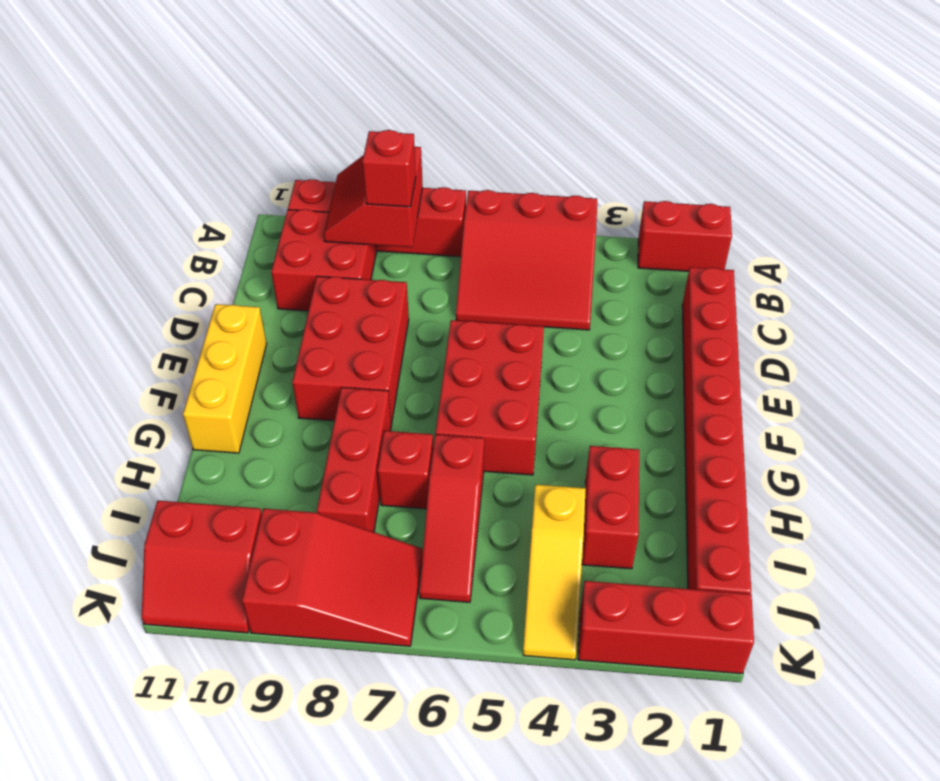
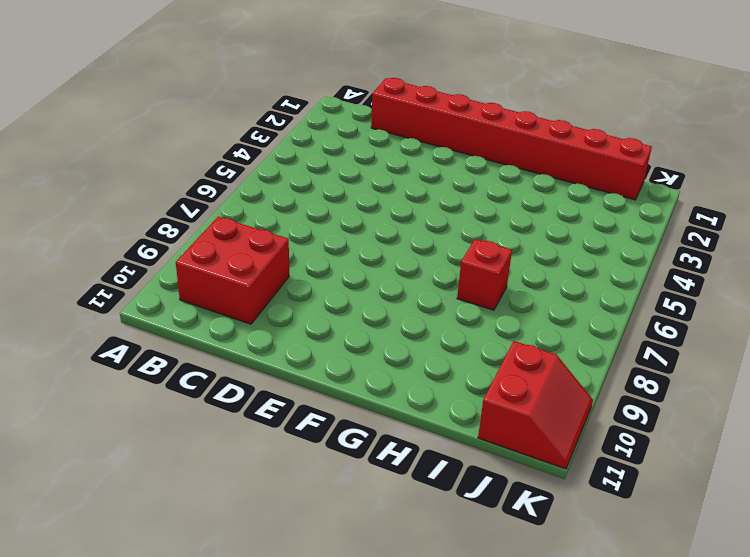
none -> red 1x2 brick [638,201,732,271]
none -> red 3x3 slope [456,190,597,330]
none -> red 1x4 brick [288,179,466,257]

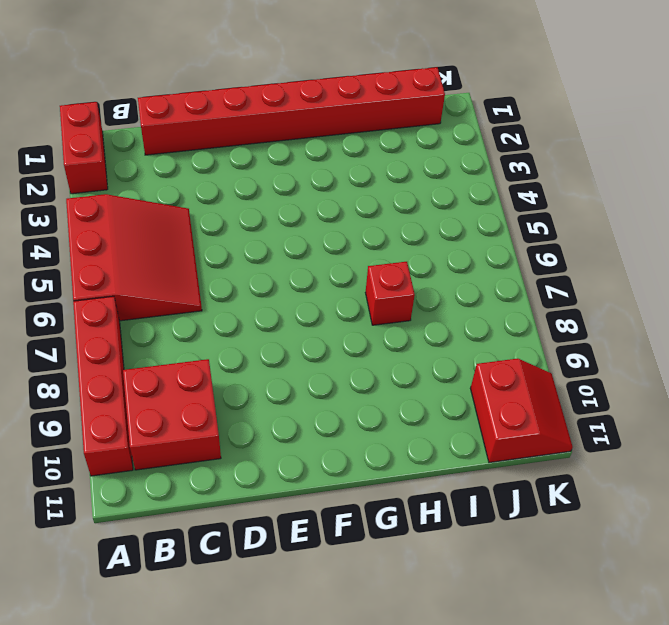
none -> red 2x3 brick [292,276,409,425]
none -> red 2x3 brick [436,320,544,475]
none -> yellow 1x3 brick [183,304,267,453]

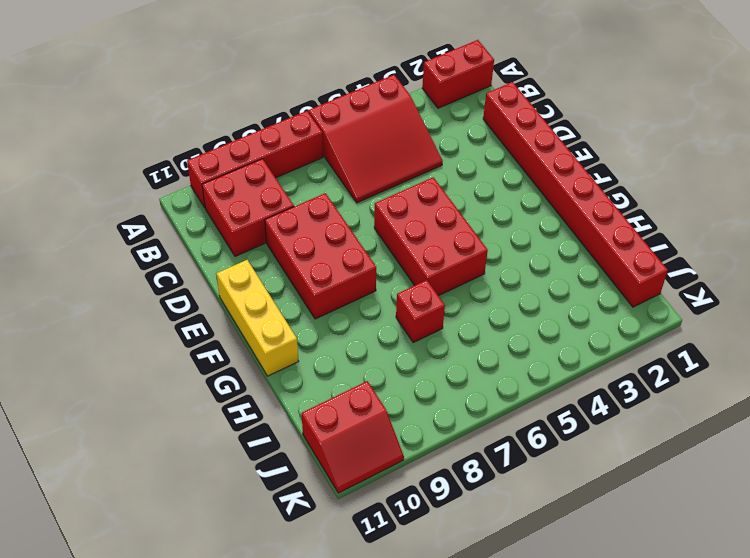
none -> red 1x3 brick [317,387,391,532]
none -> red 1x2 brick [582,446,639,569]
none -> red 1x3 slope [419,435,484,602]

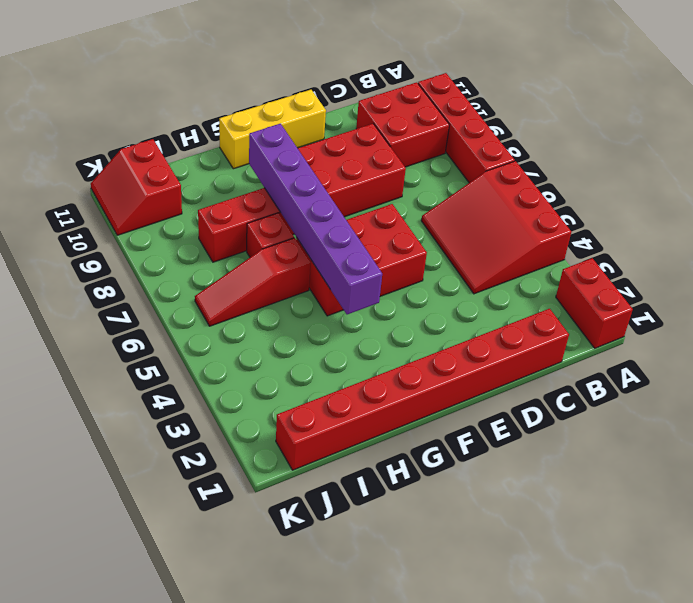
purple 1x6 brick [249,124,382,314] -> none
none -> red 1x2 brick [582,446,639,569]
none -> yellow 1x3 slope [523,485,586,660]
none -> red 2x3 slope [242,509,423,646]

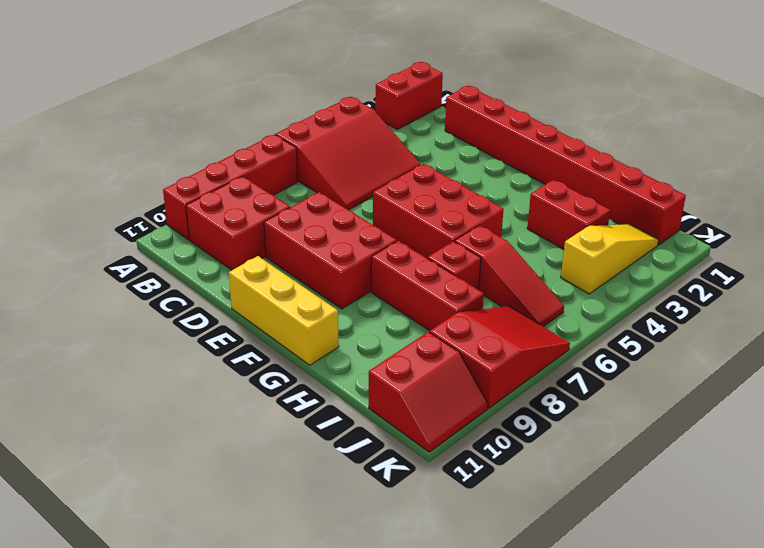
yellow 1x3 slope [561,224,659,294] -> yellow 1x3 slope turned to [523,485,586,660]
none -> red 1x3 brick [578,581,754,674]
none -> red 2x2 slope [324,147,423,247]
none -> red 1x1 brick [362,130,416,207]

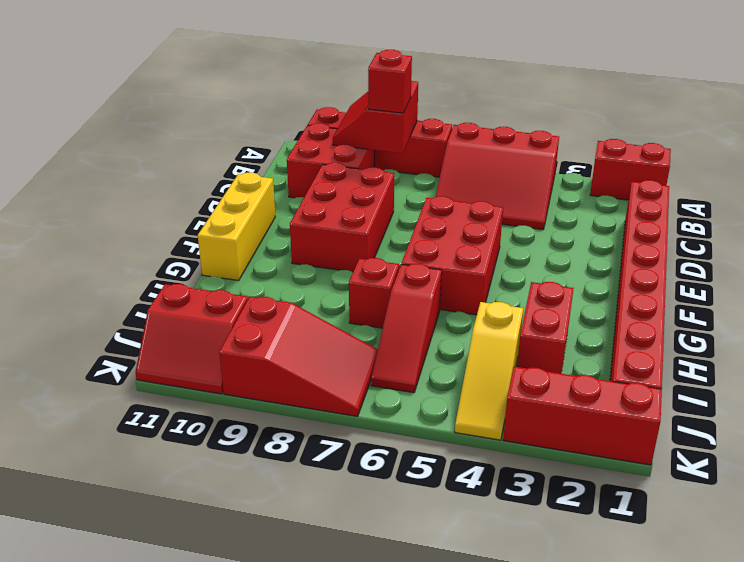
none -> red 1x3 brick [317,387,391,532]

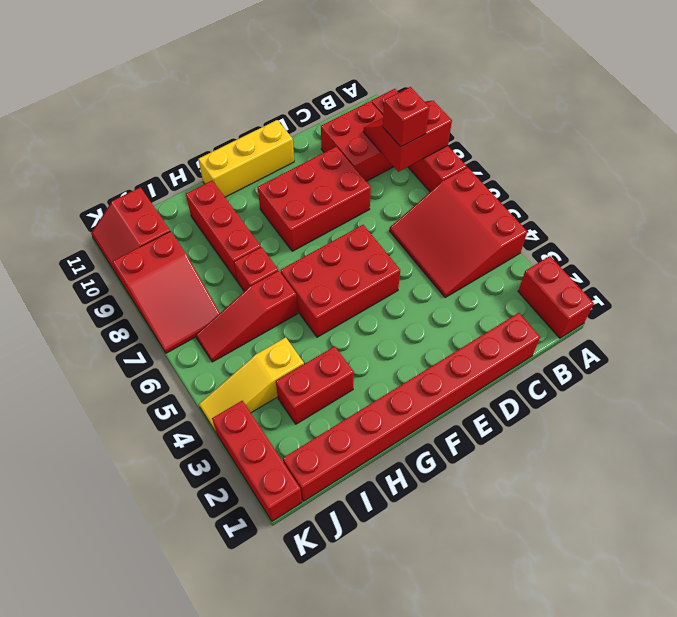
red 1x3 brick [186,181,261,281] -> red 1x3 brick turned to [317,387,391,532]

